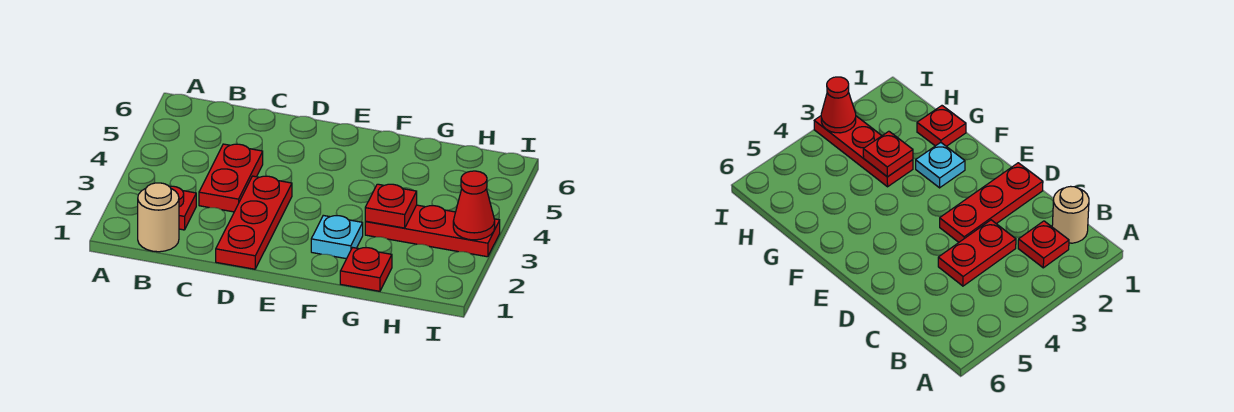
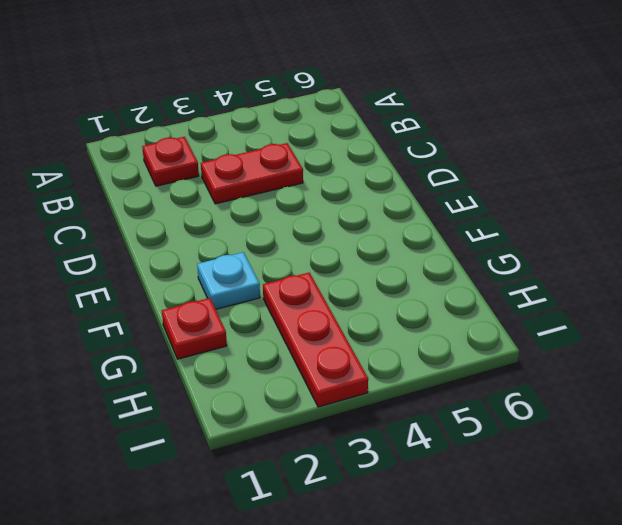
none -> tan 1x1 round brick [138,183,179,252]
none -> red 1x3 plate [216,176,292,269]

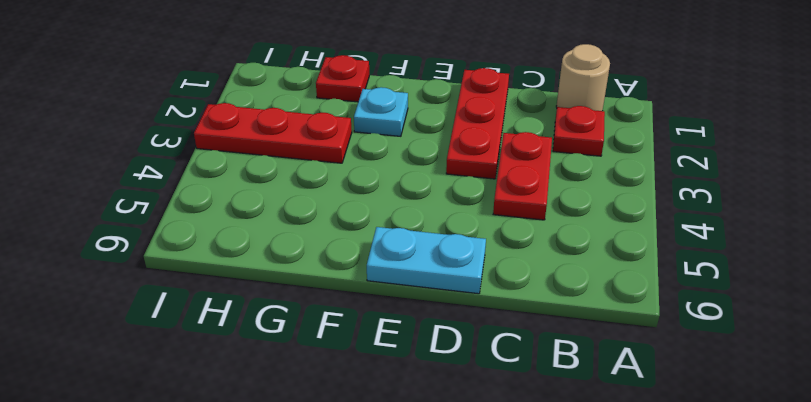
cyan 1x2 plate [367,227,486,294] -> none
none -> red 1x1 plate [365,184,417,228]
none -> red 1x1 cone [453,171,495,240]

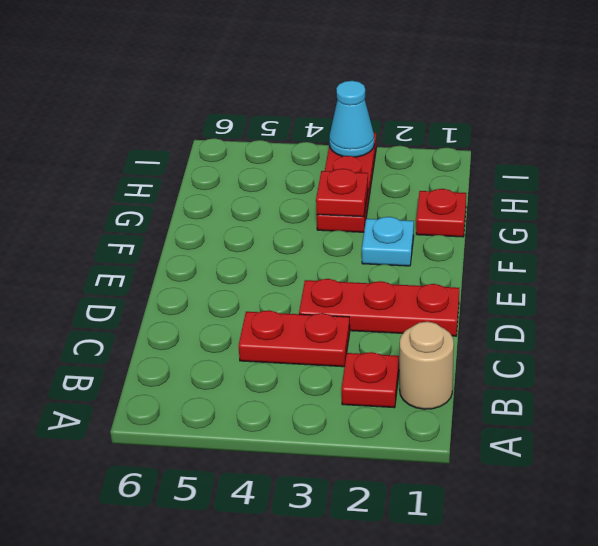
cyan 1x1 cone [329,81,374,157] -> red 1x1 cone [453,171,495,240]

